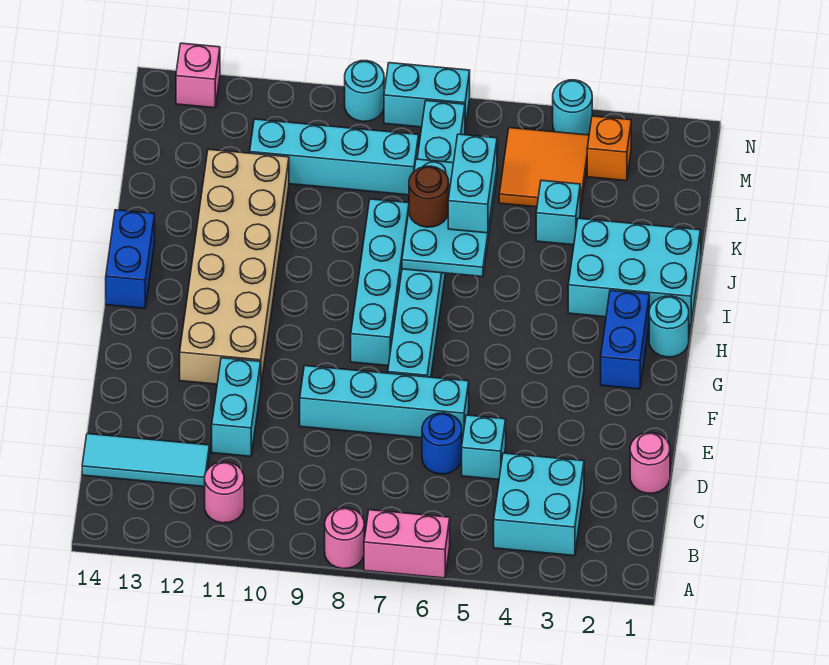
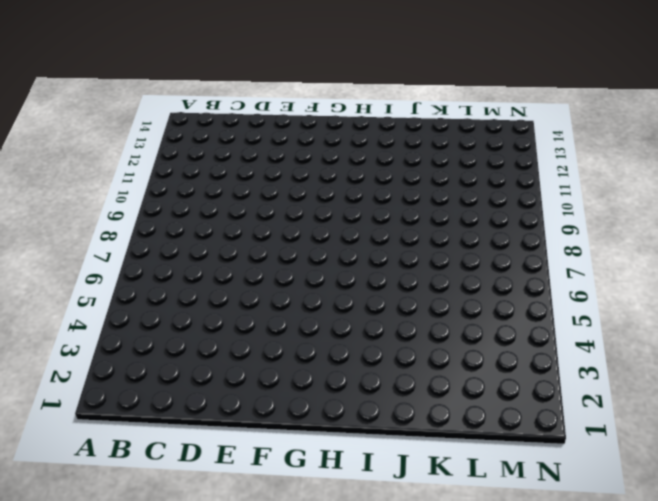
none -> pink 1x2 brick [364,510,450,578]
none -> pink 1x1 round brick [325,508,364,569]
none -> cyan 2x2 brick [494,453,584,556]

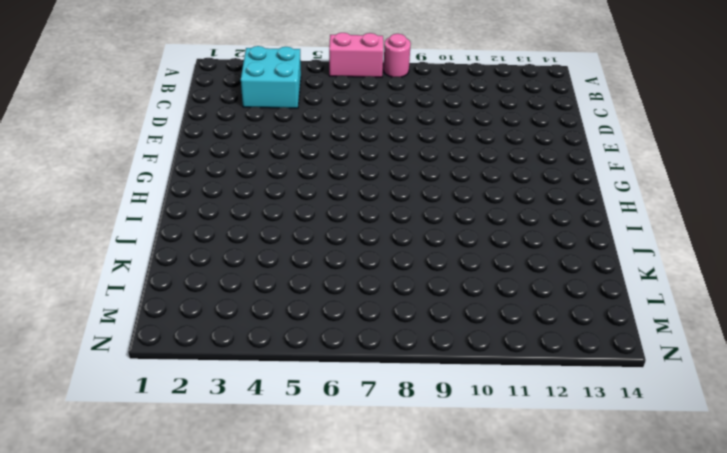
none -> pink 1x1 round brick [205,462,244,523]
none -> cyan 1x3 tile [82,434,210,487]
none -> pink 1x1 round brick [630,433,670,493]

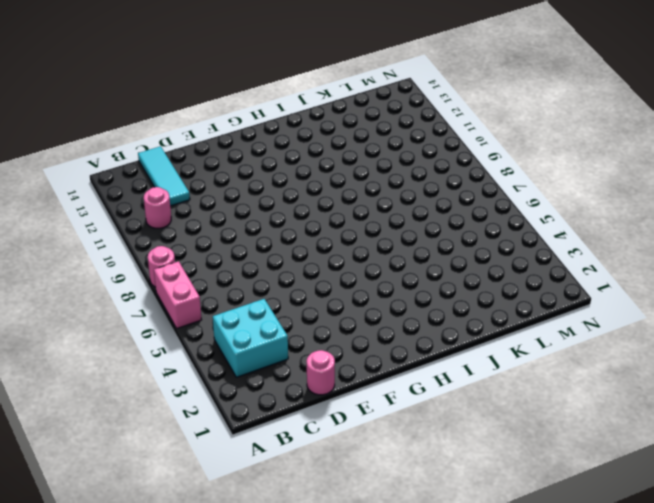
none -> cyan 1x1 brick [462,415,506,480]
none -> blue 1x1 round brick [422,413,462,474]
none -> cyan 1x2 brick [212,358,261,456]

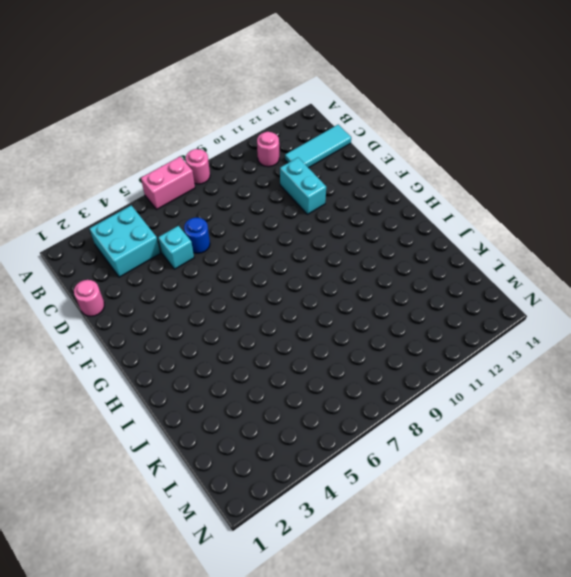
none -> cyan 1x4 brick [300,366,469,440]
none -> cyan 1x8 brick [388,101,465,377]
none -> tan 2x6 brick [180,149,289,384]

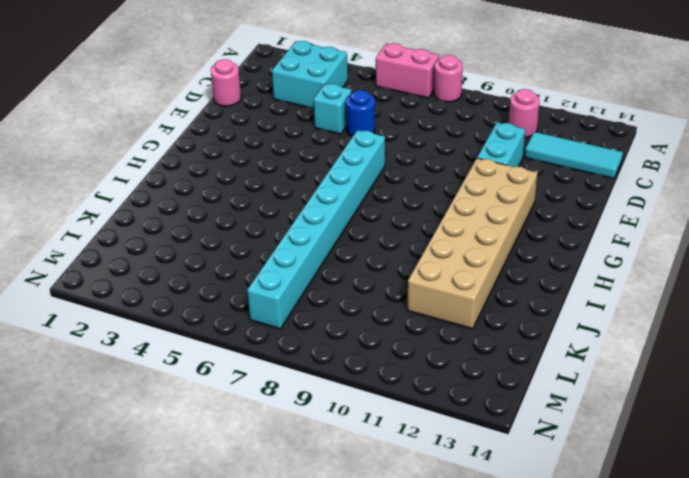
none -> cyan 1x4 brick [300,366,469,440]
none -> blue 1x2 brick [601,290,649,389]
none -> cyan 1x4 brick [351,199,409,366]

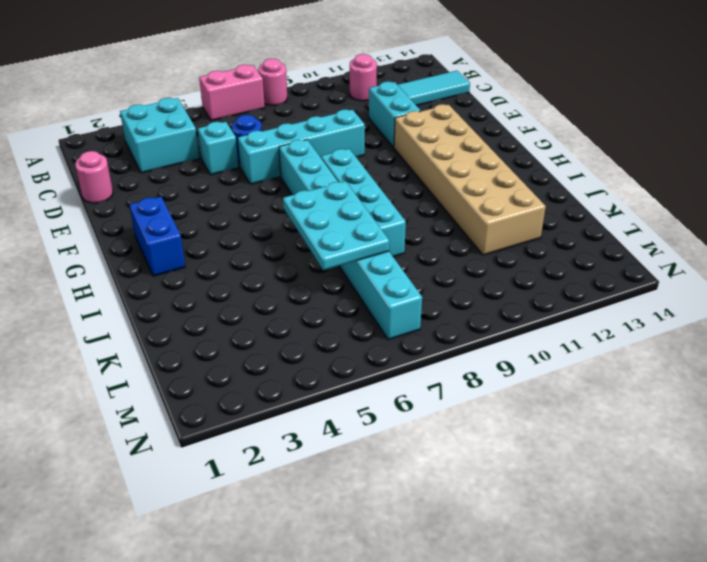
none -> cyan 1x1 round brick [649,296,689,357]
none -> blue 1x2 brick [106,210,155,308]
none -> cyan 2x3 brick [568,218,701,325]

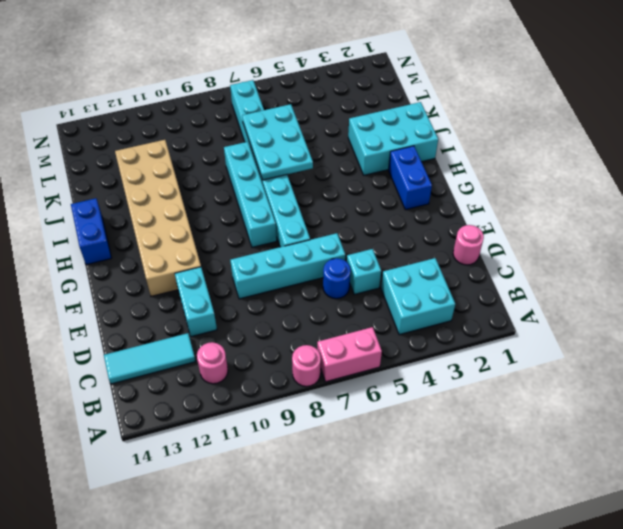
none -> cyan 1x1 round brick [649,296,689,357]
none -> cyan 1x1 brick [536,180,580,245]
none -> orange 2x2 tile [499,128,589,211]

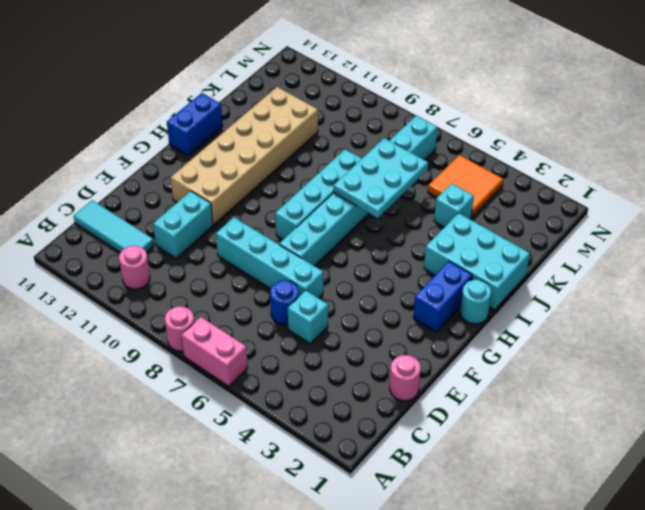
none -> cyan 2x2 brick [494,453,584,556]
none -> cyan 1x4 brick [250,119,419,195]
none -> orange 1x1 brick [587,116,631,181]

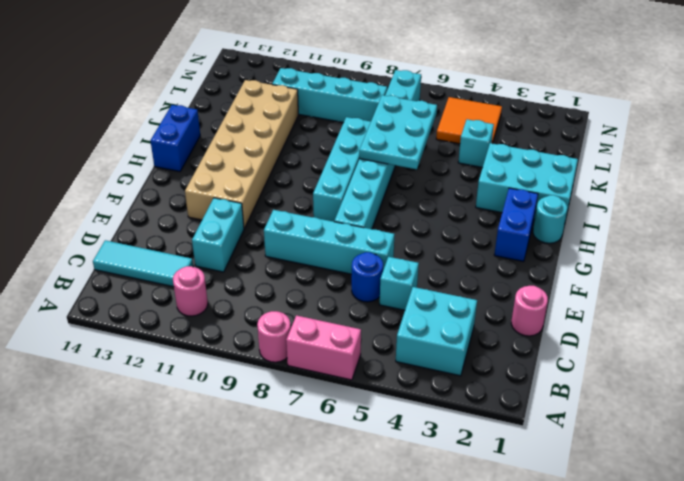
none -> orange 1x1 brick [587,116,631,181]
none -> cyan 1x1 round brick [553,80,592,135]
none -> cyan 1x2 brick [384,63,470,129]

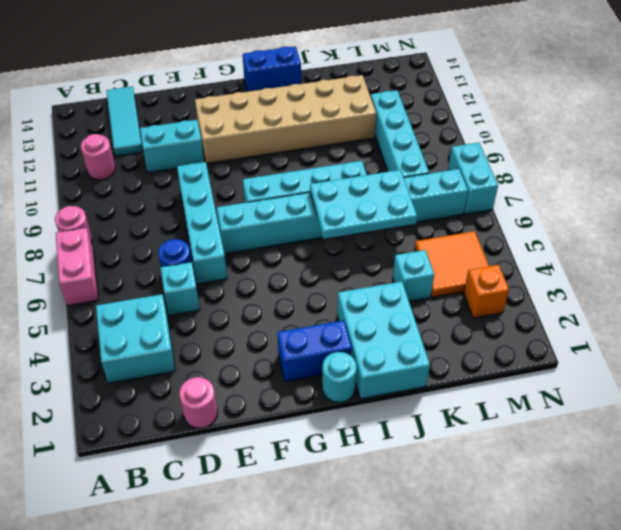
none -> cyan 1x1 round brick [553,80,592,135]
none -> cyan 1x1 round brick [345,61,384,122]
none -> pink 1x1 brick [176,43,220,108]

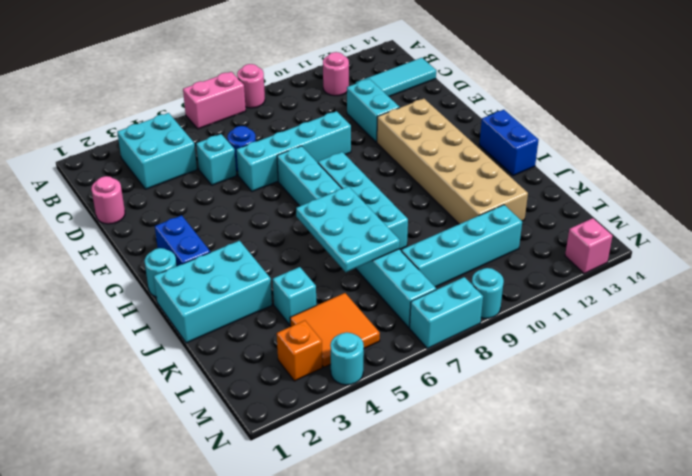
none -> cyan 1x2 brick [448,134,497,233]
none -> brown 1x1 round brick [409,166,449,227]

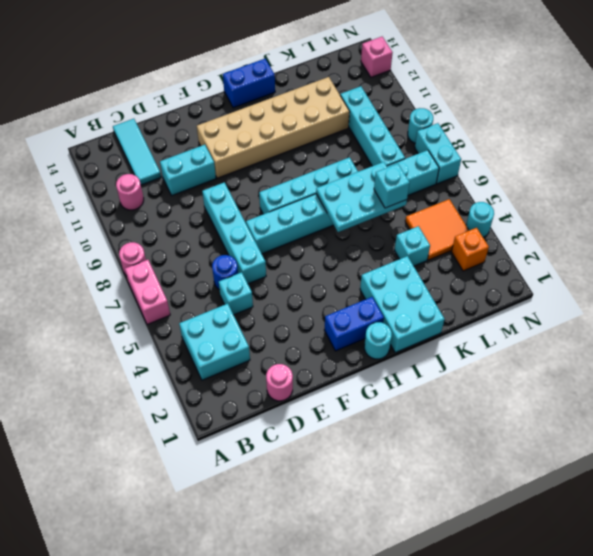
cyan 1x1 brick [374,164,410,208] -> cyan 1x2 brick [448,134,497,233]
none -> brown 1x1 round brick [409,166,449,227]

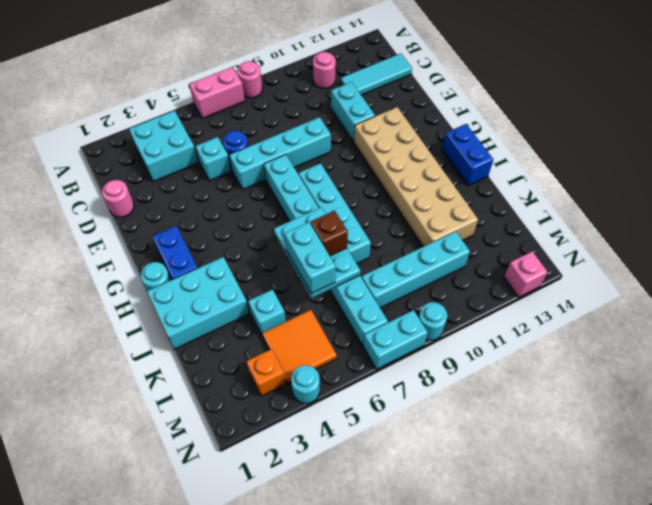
brown 1x1 brick [311,211,348,256] -> brown 1x1 round brick [409,166,449,227]

